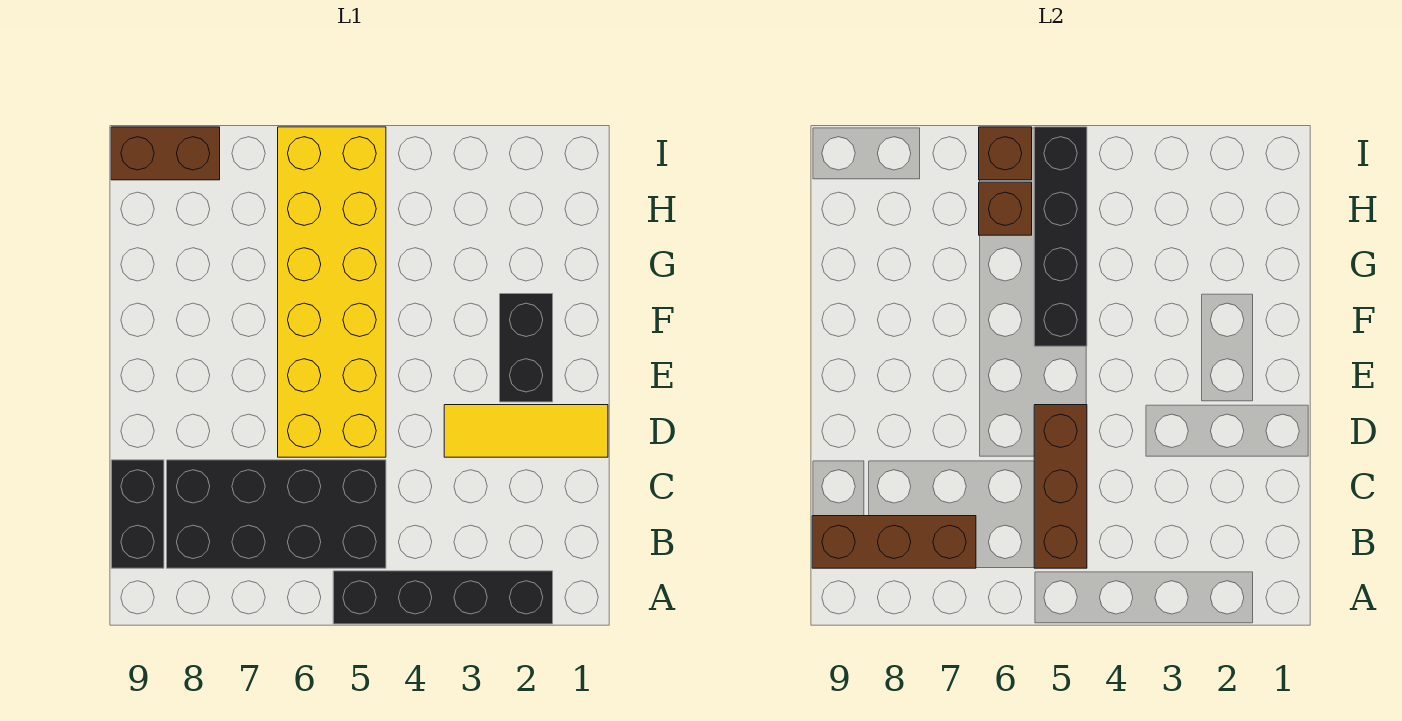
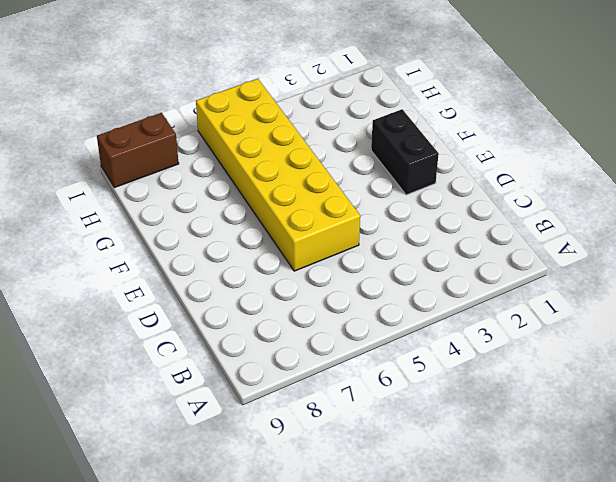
none -> black 1x4 brick [333,571,553,624]
none -> black 2x4 brick [167,460,386,568]
none -> black 1x2 brick [111,460,164,568]

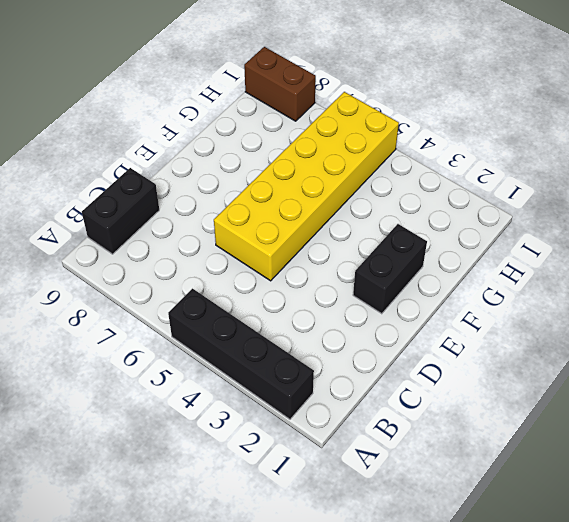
none -> black 2x4 brick [167,460,386,568]
none -> yellow 1x3 tile [444,405,608,457]
none -> brown 1x3 brick [1034,405,1087,568]

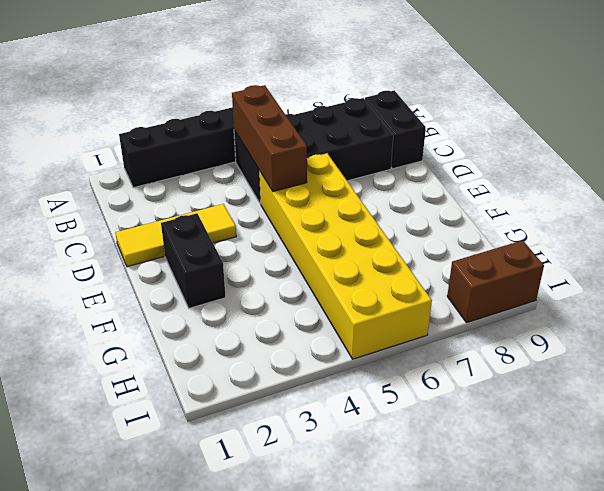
none -> brown 1x3 brick [812,516,976,568]
none -> black 1x4 brick [1034,127,1087,346]
none -> brown 1x1 brick [979,182,1032,235]

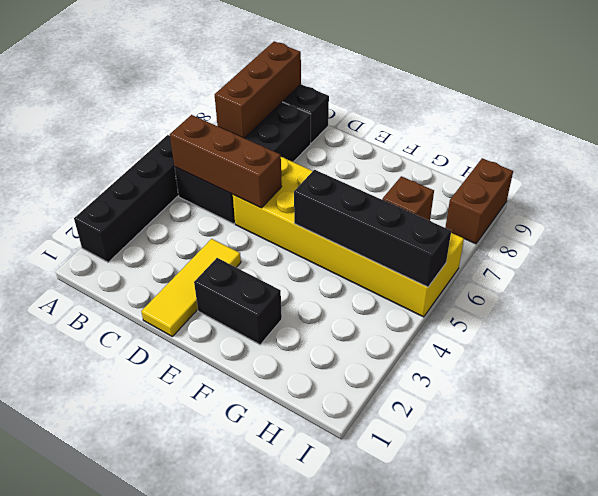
none -> brown 1x1 brick [979,127,1032,180]

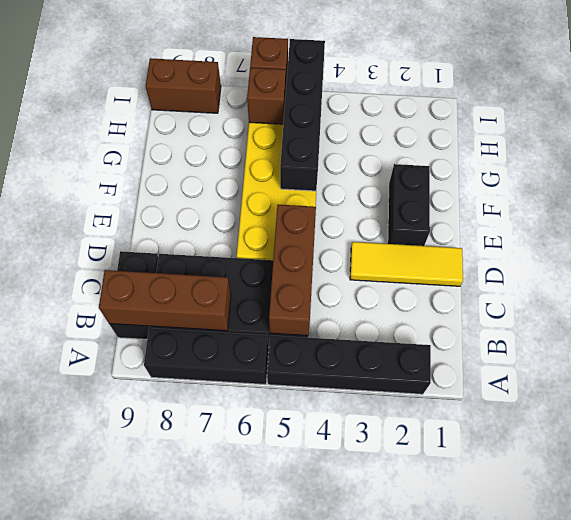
black 1x3 brick [144,328,269,385] -> none

